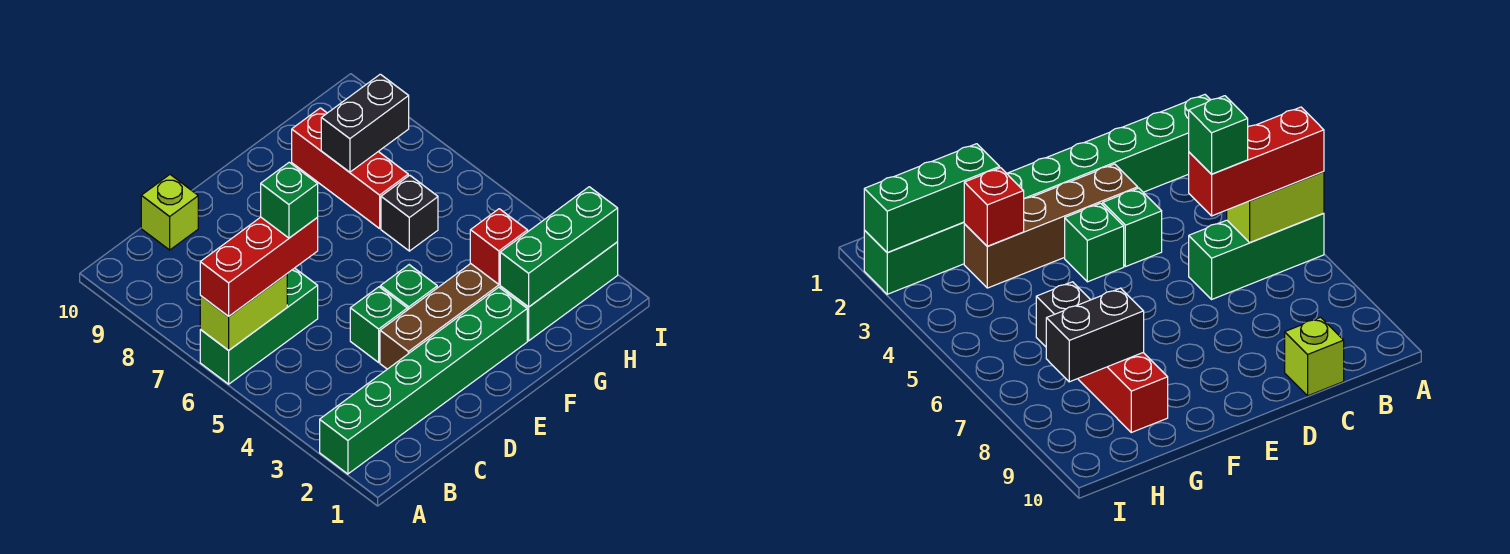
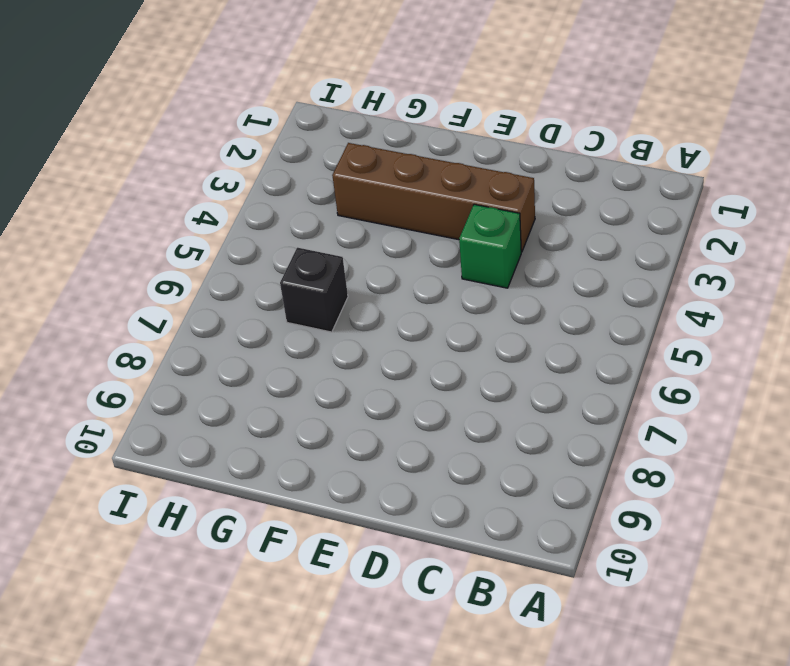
none -> green 1x6 brick [320,287,527,474]
none -> green 1x3 brick [200,268,318,384]
none -> lime 1x1 brick [141,175,198,250]

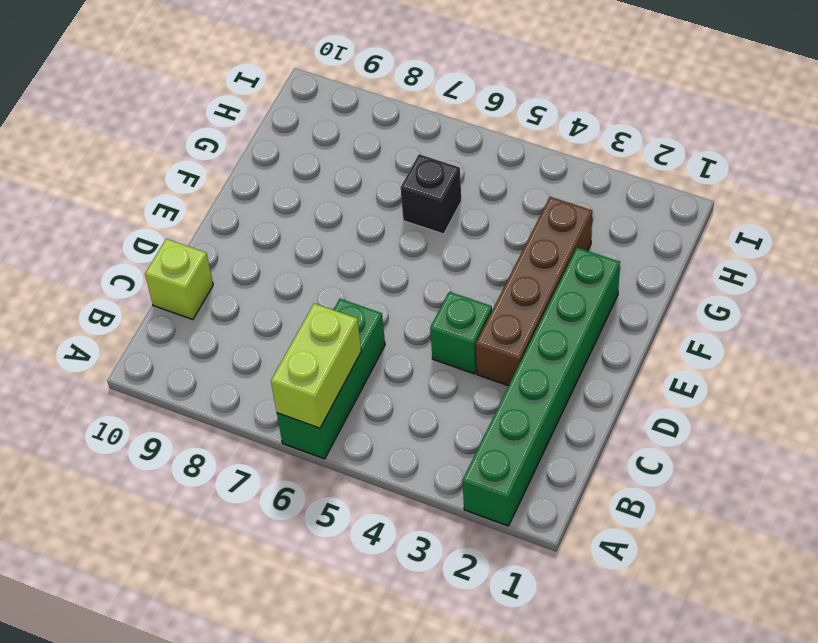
none -> green 1x1 brick [380,265,437,310]
none -> green 1x3 brick [500,242,618,341]
none -> red 1x3 brick [292,108,408,228]

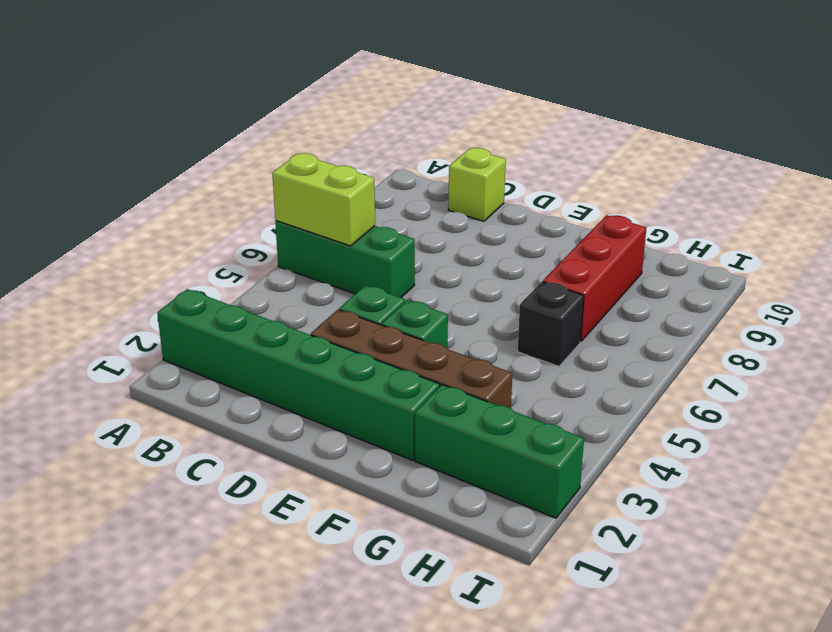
none -> green 1x3 brick [500,187,618,307]
none -> red 1x1 brick [470,209,528,284]
none -> black 1x2 brick [321,74,409,172]

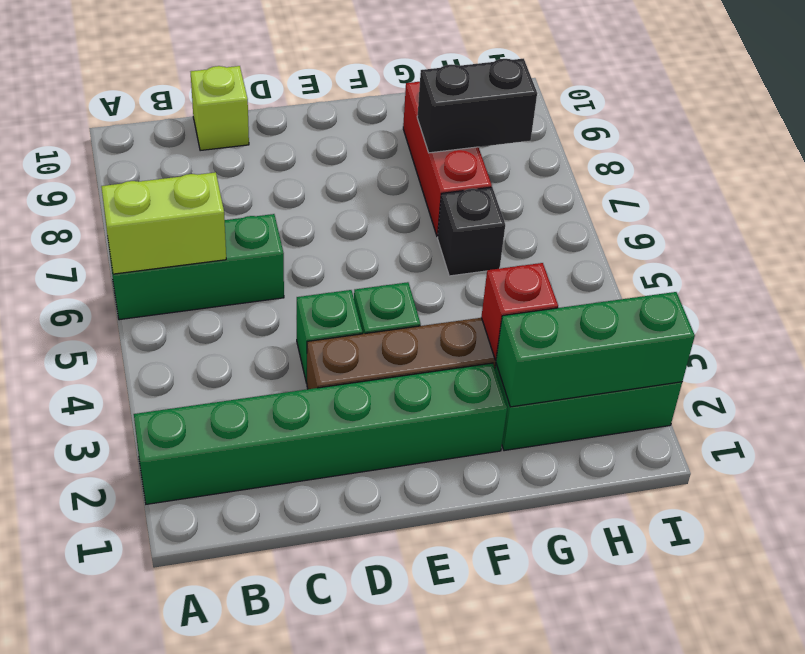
none -> red 1x3 brick [200,217,318,316]
none -> green 1x1 brick [261,162,318,238]

